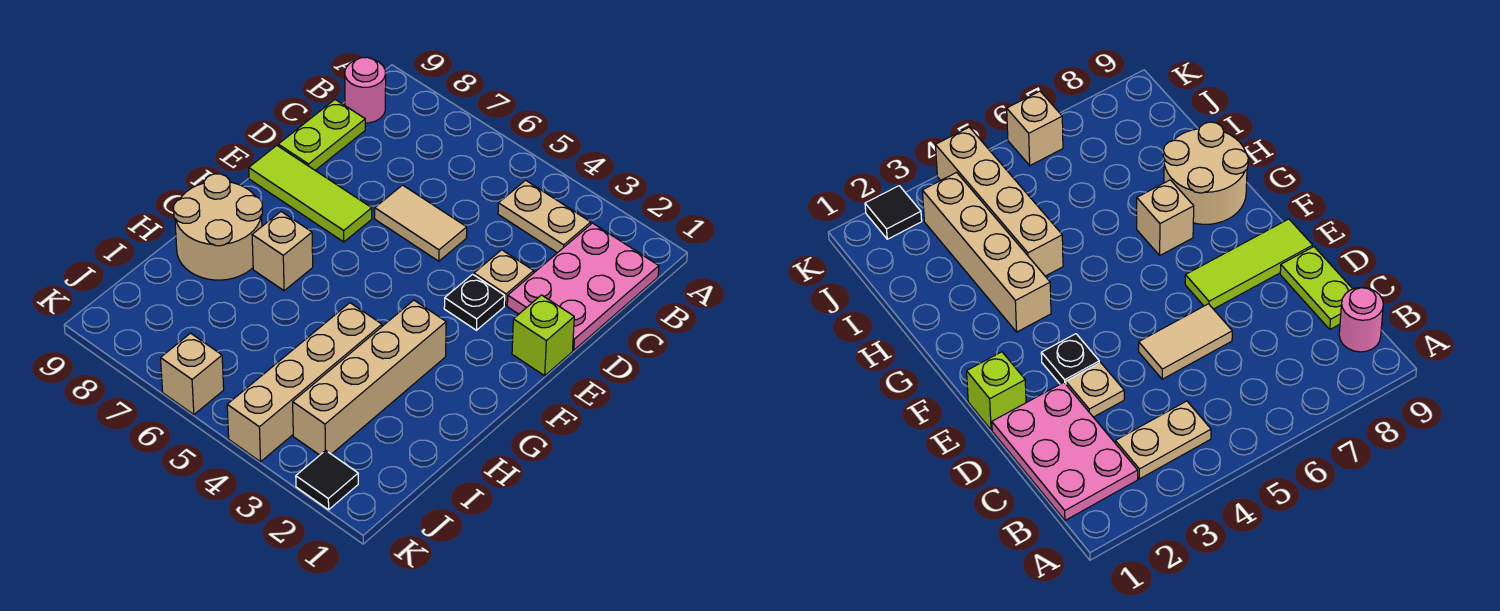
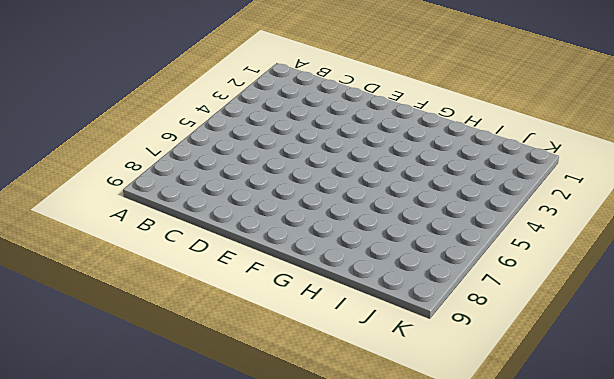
none -> pink 2x3 plate [507,223,659,350]
none -> tan 1x2 plate [498,180,591,253]
none -> pink 1x1 round brick [345,57,386,123]

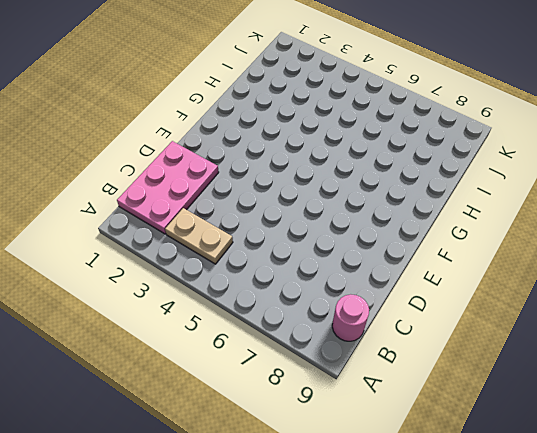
none -> lime 1x2 plate [278,100,365,170]
none -> tan 1x1 plate [474,250,534,305]
none -> tan 1x2 tile [375,185,467,261]

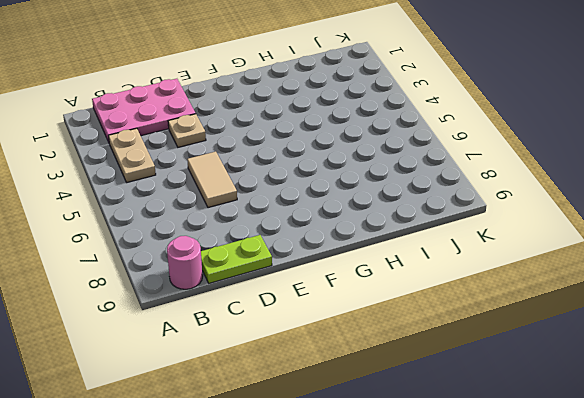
none -> lime 1x1 brick [512,295,574,376]
none -> black 1x1 plate [444,274,505,330]
none -> lime 1x3 tile [249,146,372,242]

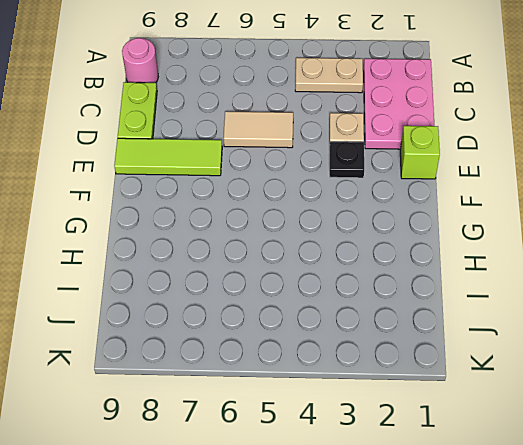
none -> tan 1x4 brick [293,300,446,455]
none -> tan 1x1 brick [252,212,313,291]
none -> tan 2x2 round brick [173,174,263,280]

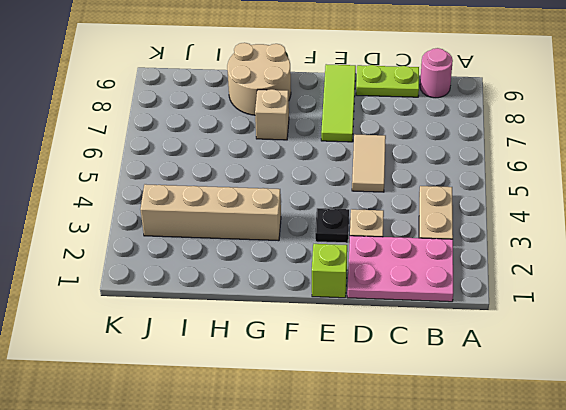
none -> tan 1x4 brick [227,303,382,462]
none -> black 1x1 tile [296,450,358,510]
none -> tan 1x1 brick [161,333,224,415]

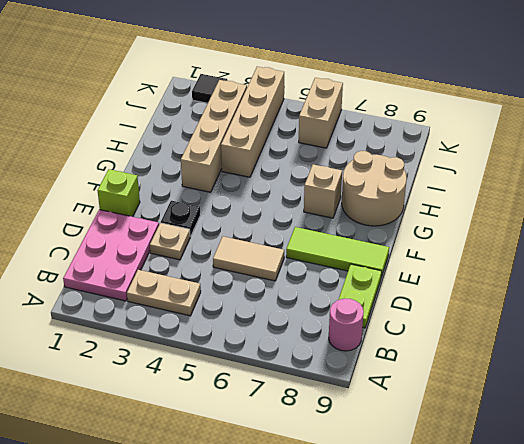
tan 1x2 brick [299,78,343,148] -> tan 1x1 brick [161,333,224,415]

